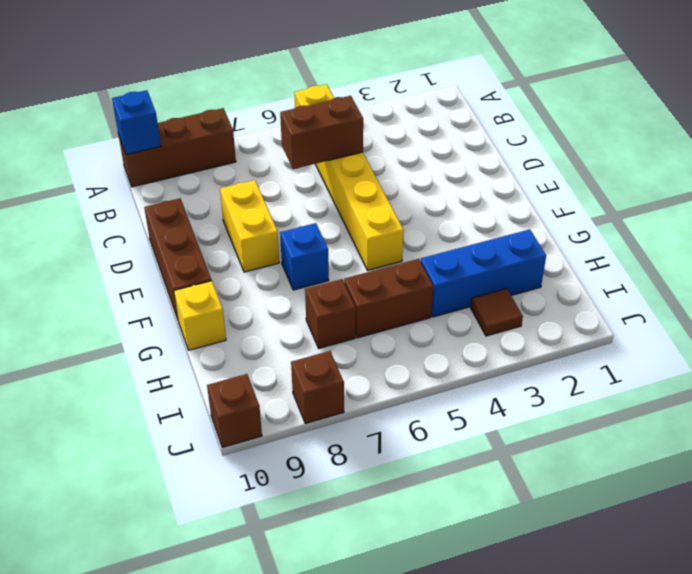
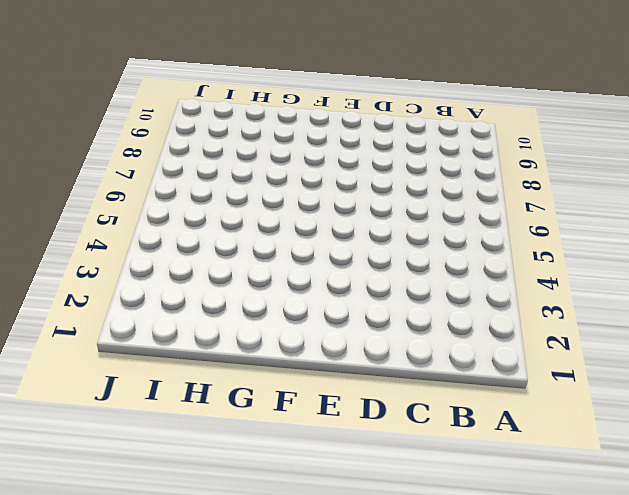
none -> yellow 1x6 brick [294,84,404,270]
none -> brown 1x3 brick [118,108,236,187]
none -> yellow 1x2 brick [220,180,279,272]

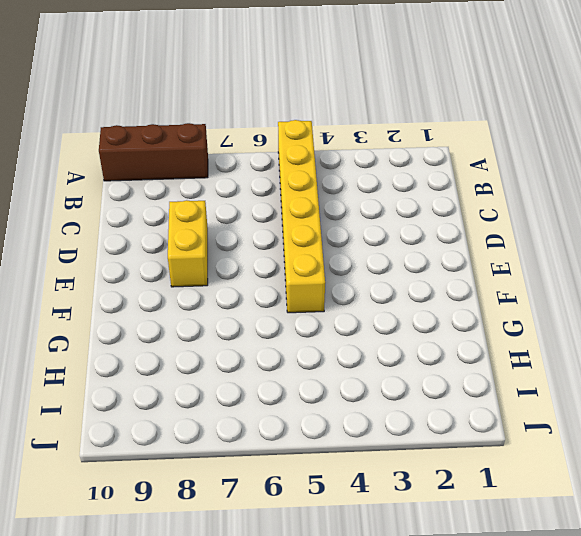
none -> brown 1x3 brick [144,198,212,319]
none -> blue 1x1 brick [280,223,329,290]
none -> yellow 1x1 brick [174,281,226,350]

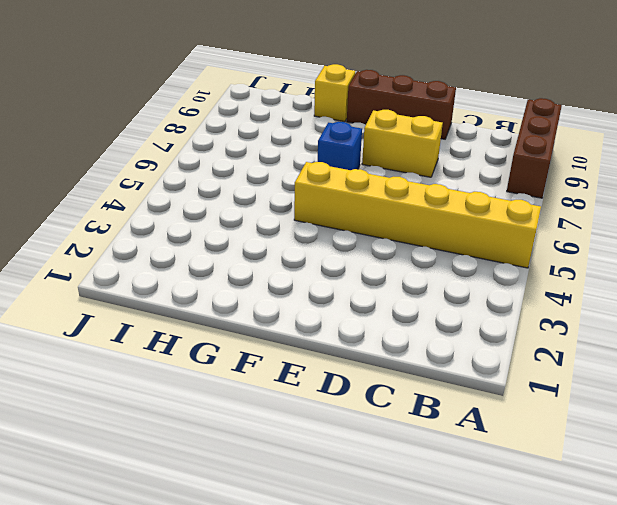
none -> blue 1x3 brick [421,229,546,317]
none -> brown 1x2 brick [344,259,433,338]
none -> brown 1x1 brick [305,279,356,348]

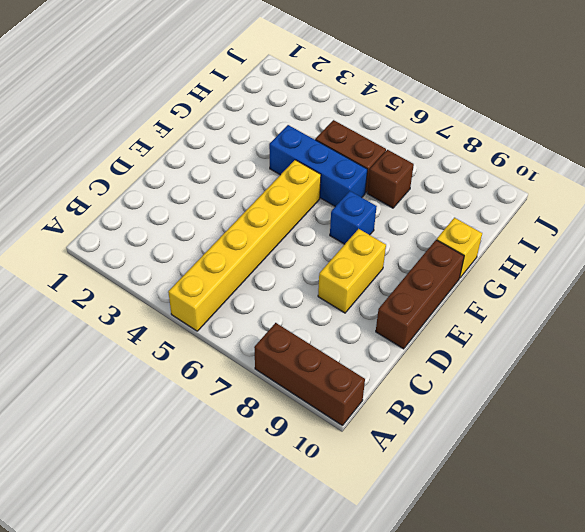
blue 1x3 brick [269,125,367,207] -> blue 1x3 brick moved to [421,229,546,317]
none -> brown 1x1 tile [471,289,523,336]
none -> brown 1x1 brick [291,351,344,423]
none -> brown 1x1 brick [207,374,262,447]

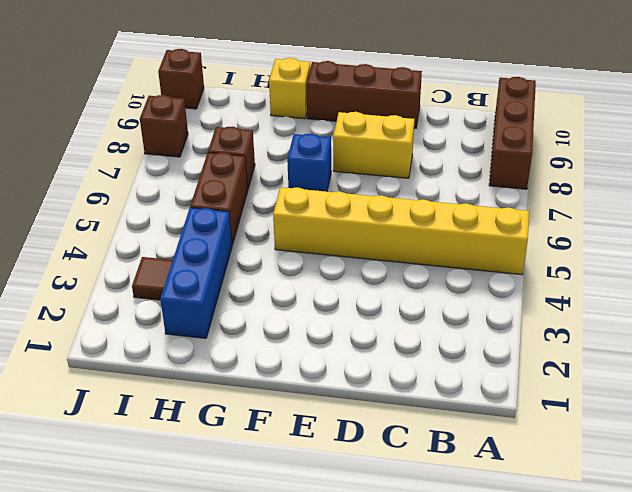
none -> blue 1x1 brick [112,90,161,155]
none -> brown 1x2 brick [280,96,363,169]

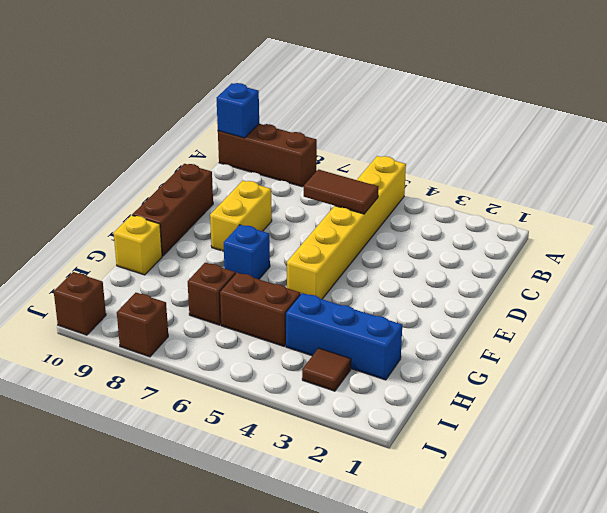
brown 1x2 tile [304,170,378,214] -> brown 1x2 brick [280,96,363,169]

